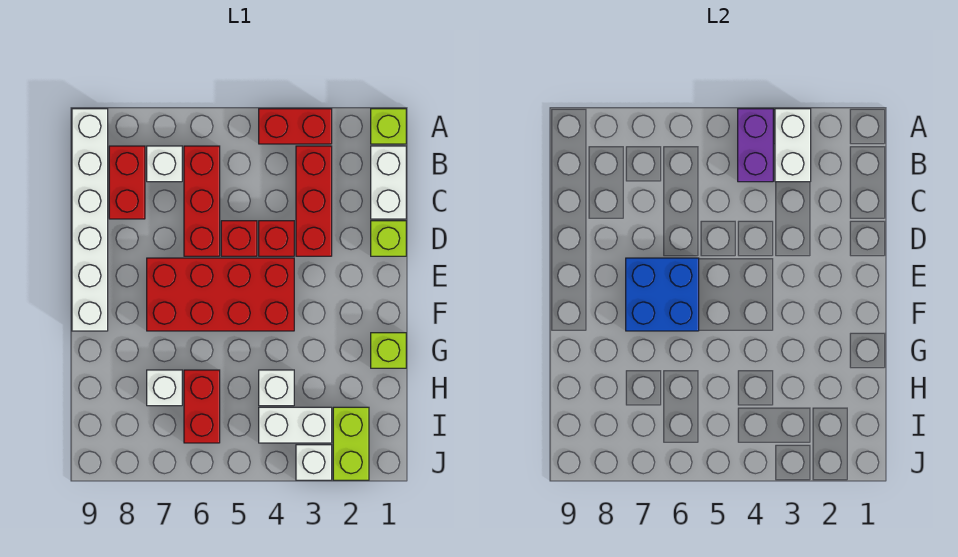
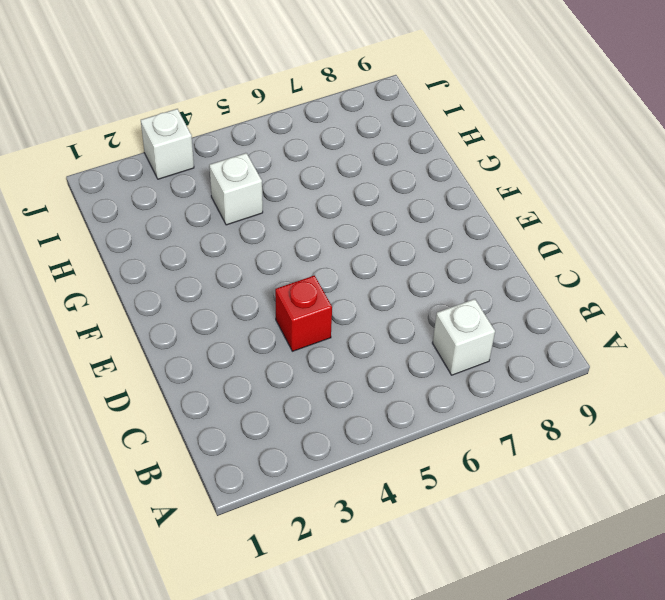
none -> lime 1x1 brick [371,109,406,144]
none -> red 1x2 brick [259,109,332,144]
none -> white 1x6 brick [72,109,108,331]

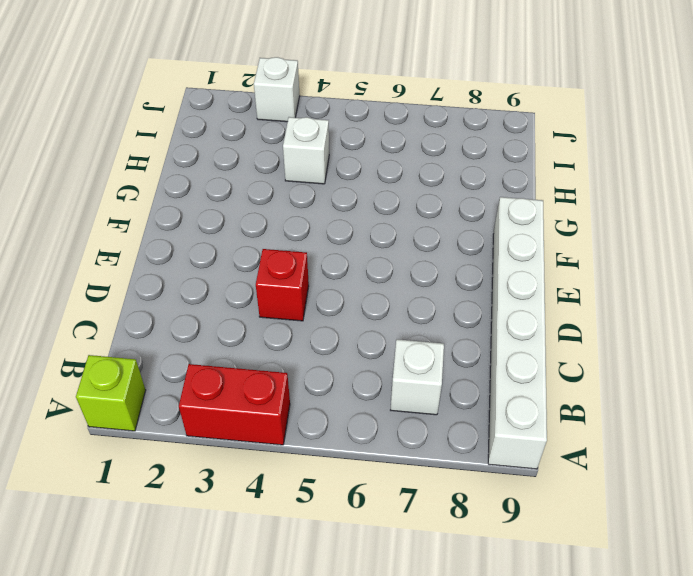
none -> white 1x2 brick [371,146,406,219]
none -> red 1x3 brick [296,146,332,256]
none -> red 1x3 brick [184,146,220,256]

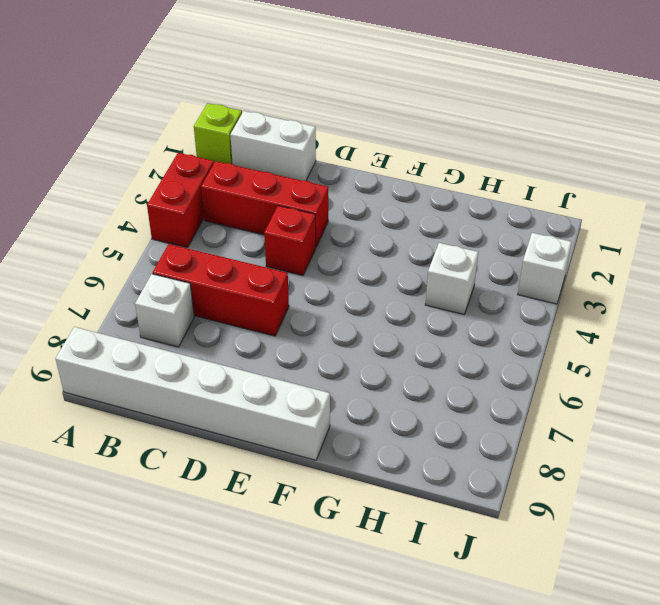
none -> red 1x2 brick [109,146,145,219]
none -> lime 1x1 brick [371,221,406,256]
none -> red 1x1 brick [221,221,257,256]

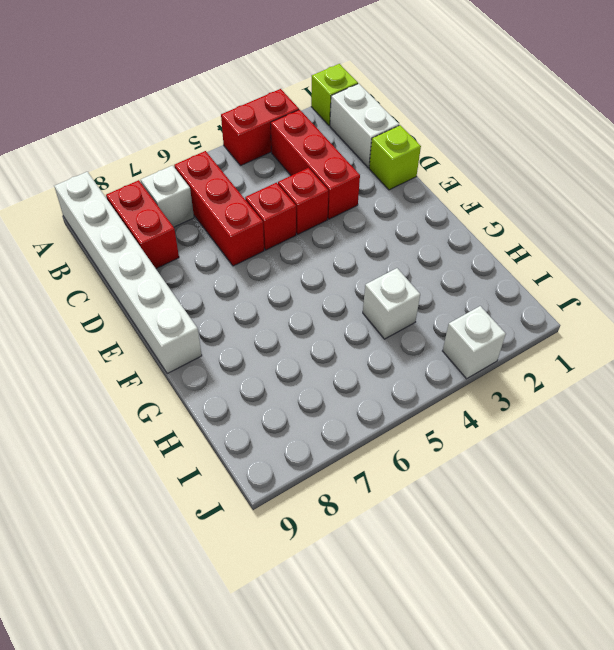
none -> red 2x4 brick [147,258,294,331]
none -> lime 1x1 brick [371,333,406,368]
none -> red 1x2 brick [184,370,220,443]

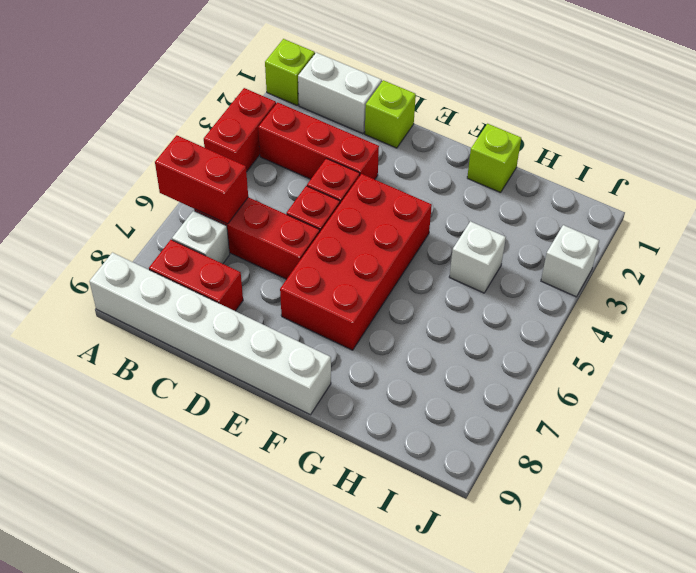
red 1x2 brick [155,135,248,224] -> red 1x2 brick moved to [184,370,220,443]
none -> white 1x1 brick [147,370,182,406]
none -> lime 1x2 brick [333,407,369,480]
none -> white 1x2 brick [259,407,332,443]

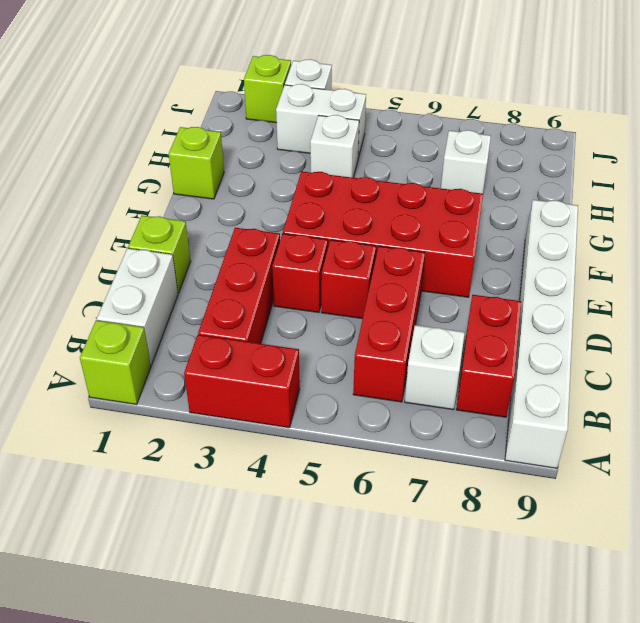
lime 1x1 brick [244,55,291,123] -> lime 1x2 brick [333,407,369,480]
none -> red 1x2 brick [184,370,220,443]
none -> white 1x2 brick [775,109,811,182]
none -> purple 1x2 brick [738,109,773,182]

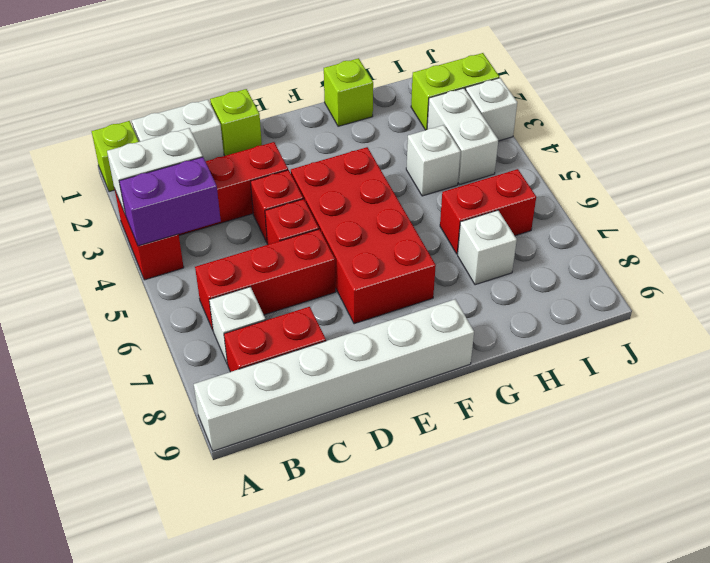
none -> blue 2x2 brick [626,258,699,331]

